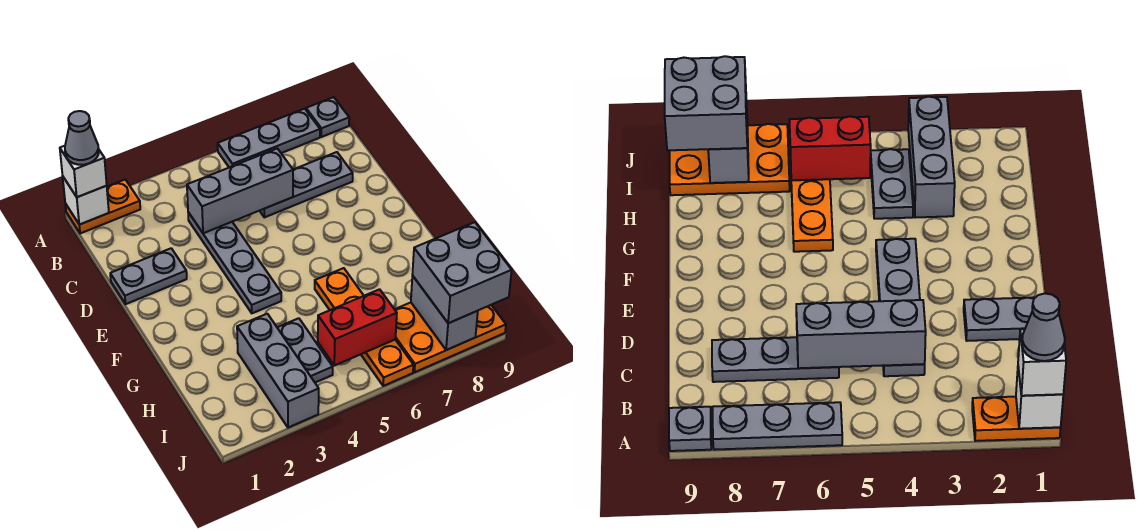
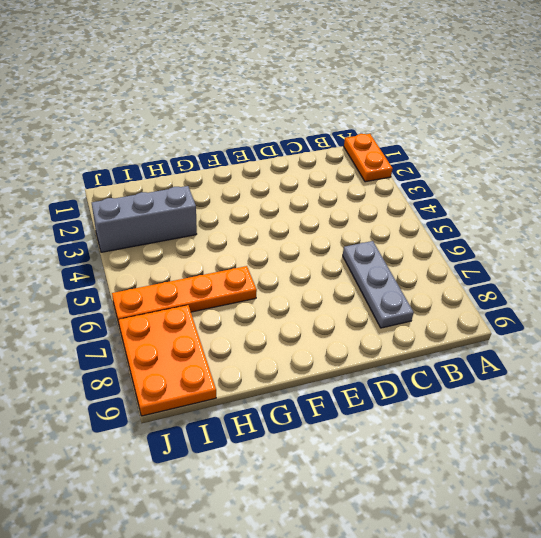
none -> grey 1x3 plate [218,109,320,167]
none -> grey 1x1 plate [306,97,349,137]
none -> grey 1x4 plate [188,212,281,313]

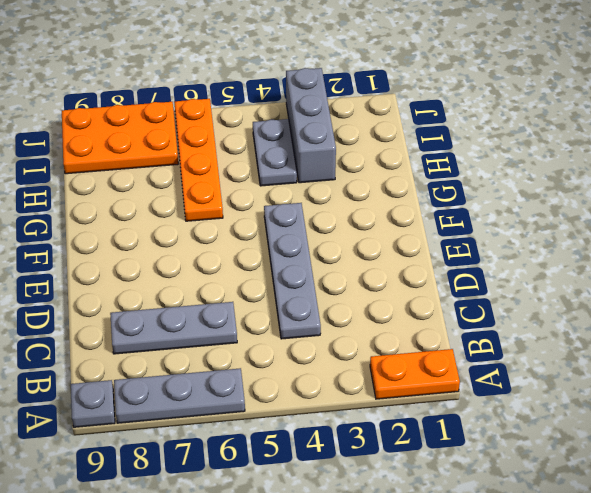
none -> grey 1x2 plate [110,248,187,304]
none -> white 1x1 brick [63,177,109,225]
none -> grey 1x3 brick [187,148,293,233]

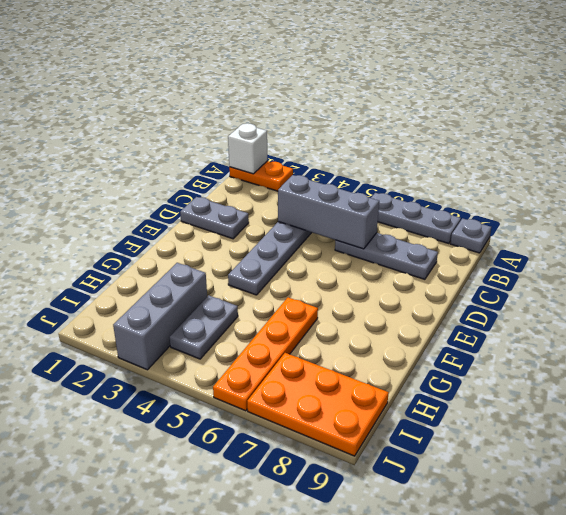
none -> red 1x2 brick [318,289,397,366]
none -> grey 1x2 brick [411,276,478,350]
none -> white 1x1 brick [60,146,107,197]

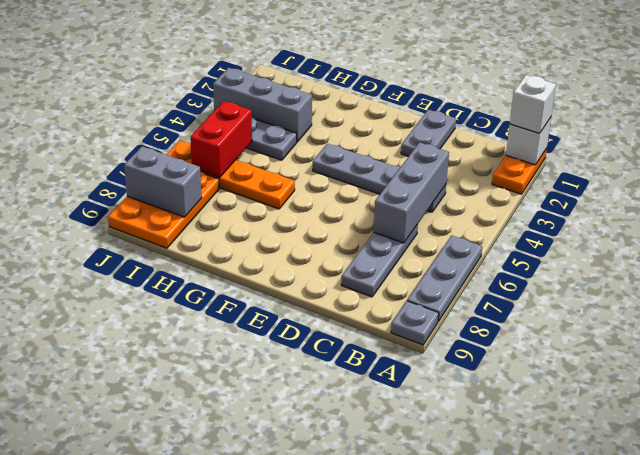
none -> grey 2x2 brick [412,222,512,323]
none -> grey 1x1 cone [65,111,99,165]

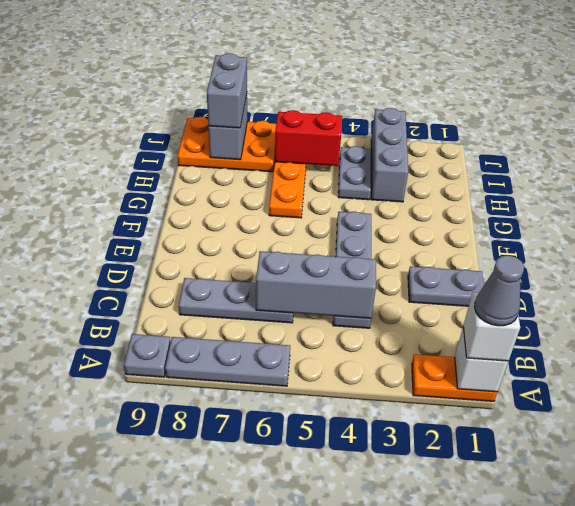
grey 1x2 brick [207,53,247,128] -> grey 2x2 brick [412,222,512,323]

